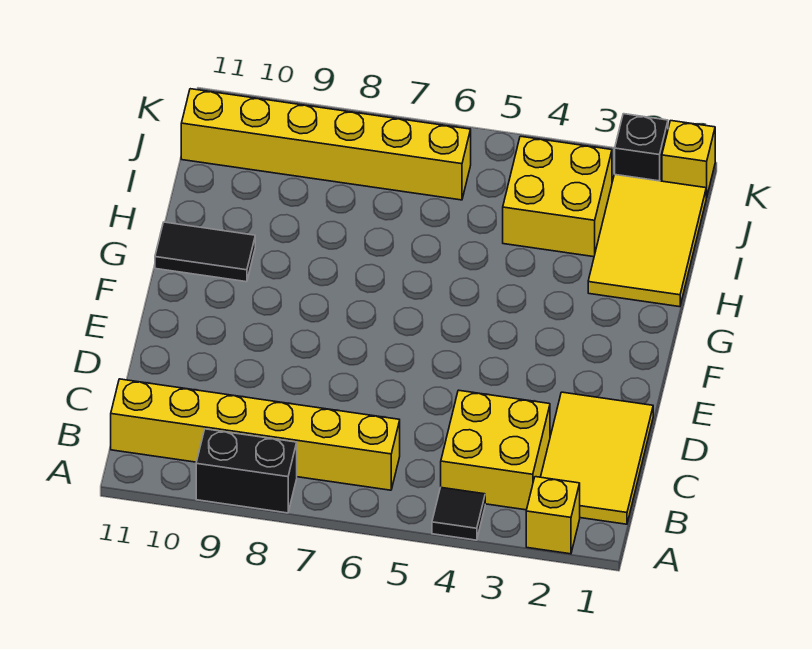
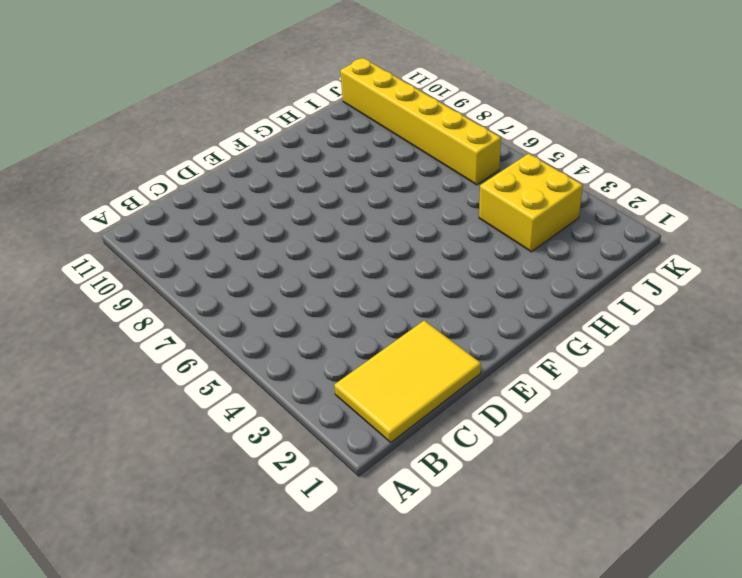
none -> yellow 1x1 brick [526,477,580,554]
none -> black 1x1 tile [432,487,485,540]
none -> black 1x2 brick [196,429,297,513]

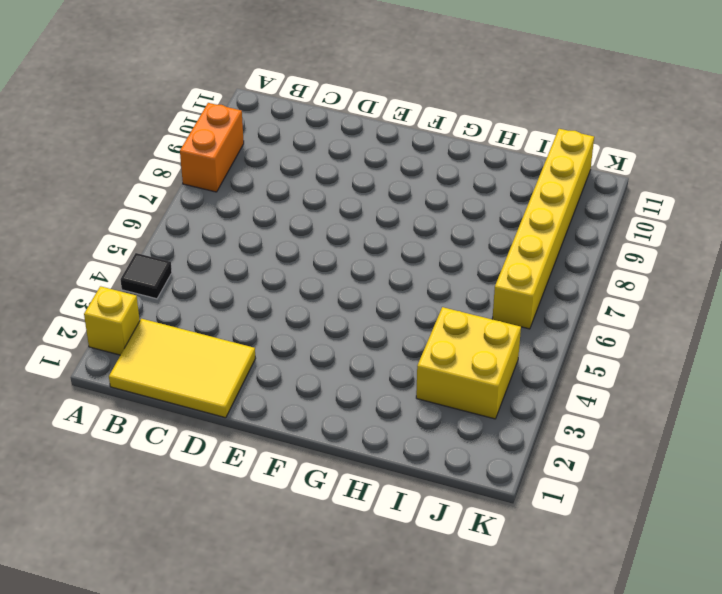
orange 1x2 brick [180,103,244,192] -> black 1x2 brick [196,429,297,513]
none -> yellow 2x2 brick [441,390,550,510]
none -> yellow 1x6 brick [111,379,400,490]
none -> black 1x2 tile [155,222,255,282]

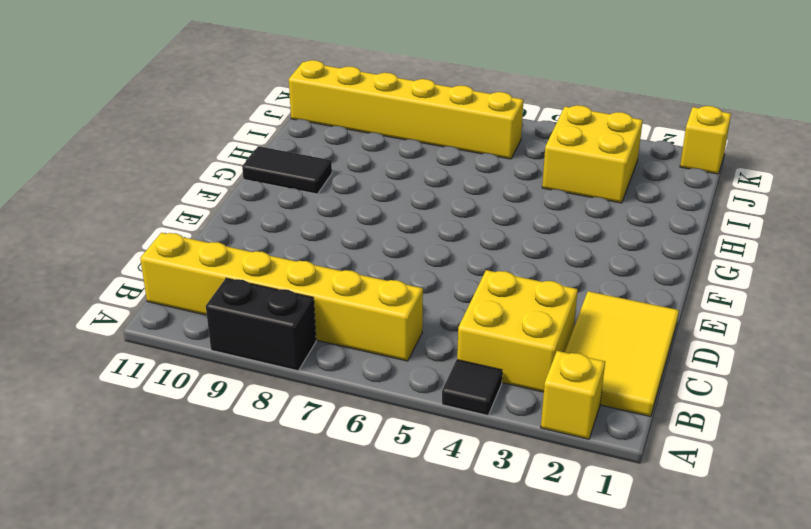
none -> yellow 2x3 tile [588,175,707,307]
none -> black 1x1 brick [615,114,668,181]

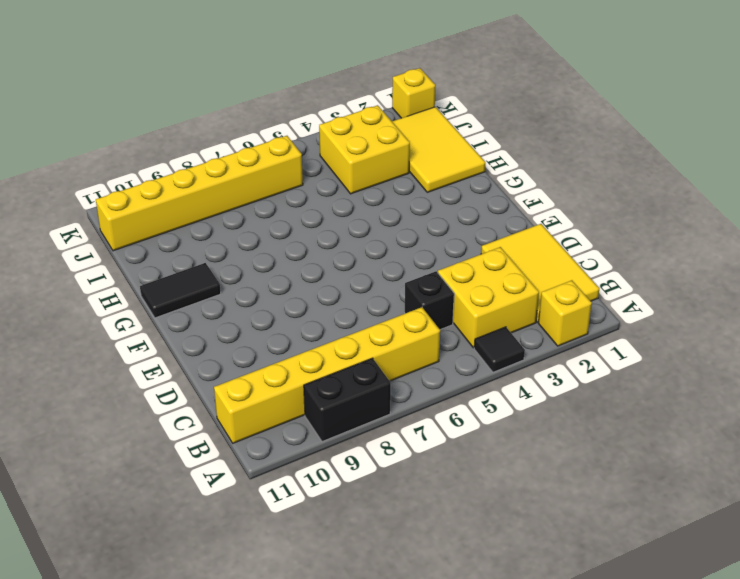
black 1x1 brick [405,271,454,330] -> black 1x1 brick moved to [615,114,668,181]

